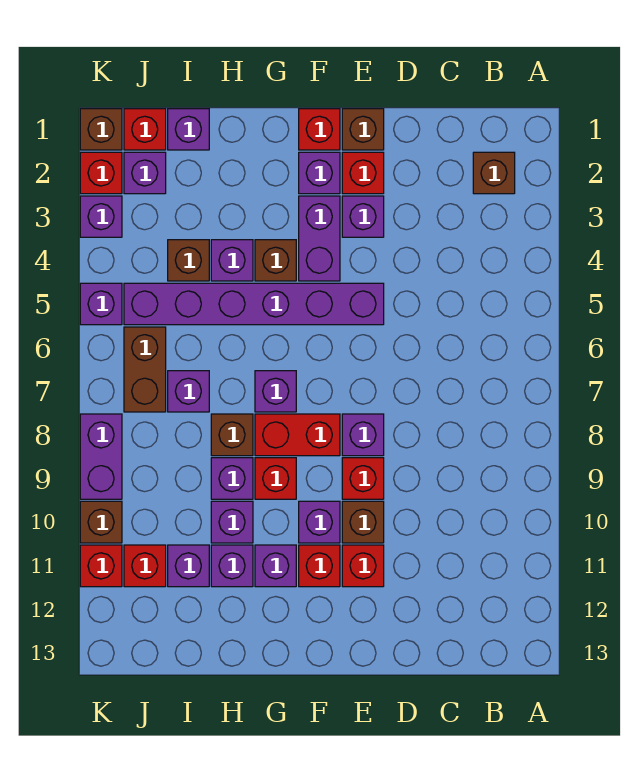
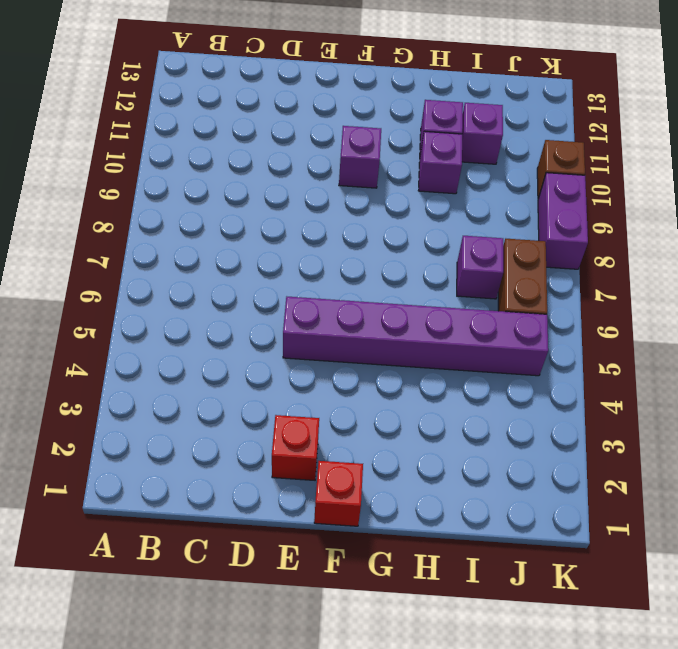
none -> brown 1x1 brick [473,152,515,194]
none -> brown 1x1 brick [342,109,384,150]
none -> purple 1x1 brick [342,196,384,237]
none -> purple 1x1 brick [342,414,384,456]

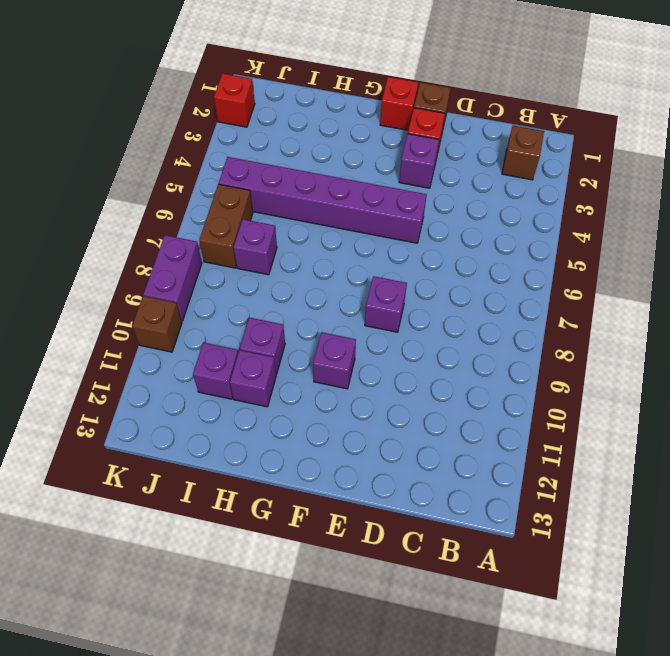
none -> red 1x1 brick [342,458,384,499]
none -> brown 1x1 brick [342,501,384,543]
none -> red 1x1 brick [342,545,384,587]
none -> purple 1x1 brick [299,152,340,194]

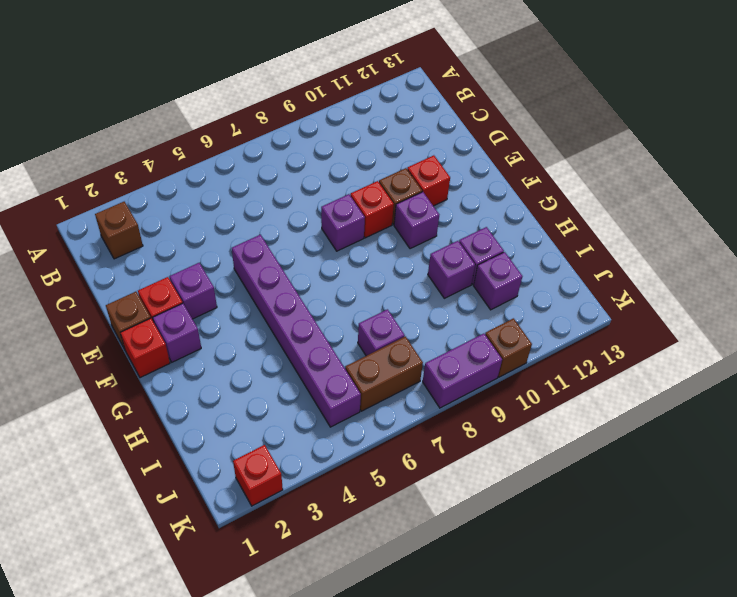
none -> purple 1x2 brick [299,196,340,281]
none -> red 1x2 brick [255,414,340,456]
none -> red 1x1 brick [299,545,340,587]
none -> brown 1x1 brick [255,240,296,281]

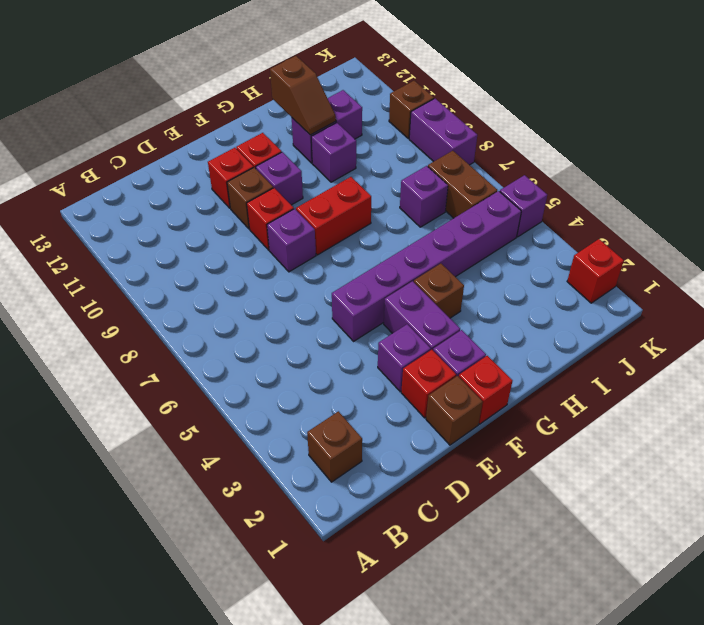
brown 1x2 slope [270,56,336,135] -> none
none -> purple 1x1 brick [255,371,296,412]
none -> red 1x1 brick [255,458,296,499]
none -> purple 1x1 brick [255,545,296,587]
none -> purple 1x1 brick [211,240,253,281]

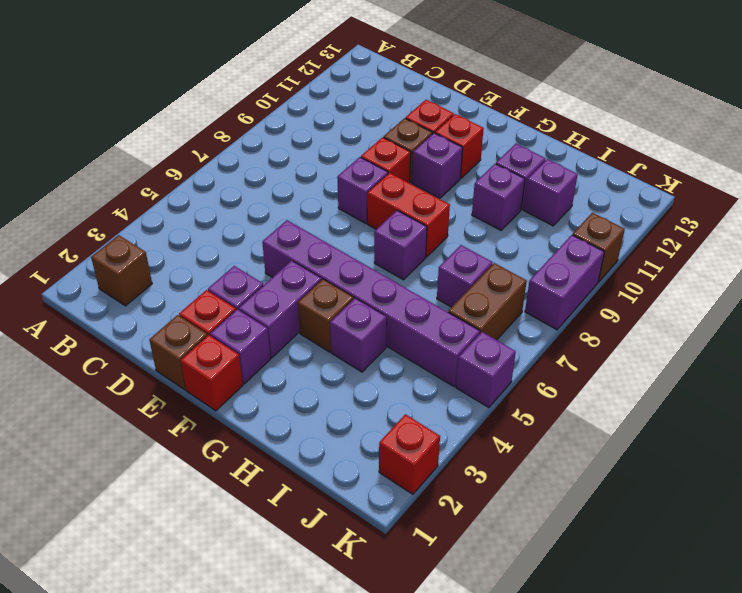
none -> red 1x1 brick [255,458,296,499]
none -> purple 1x1 brick [255,545,296,587]
none -> brown 1x1 brick [211,414,253,456]
none -> purple 1x1 brick [211,458,253,499]

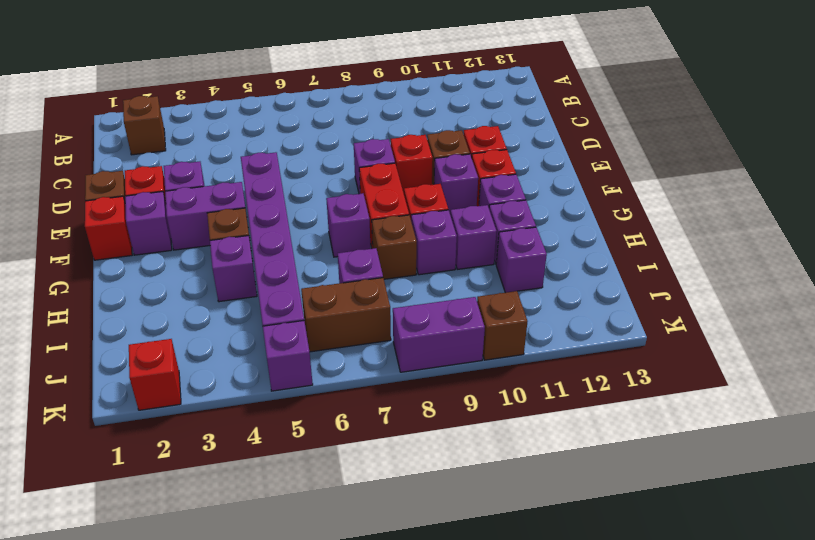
none -> purple 1x1 brick [168,109,209,150]
none -> brown 1x1 brick [168,240,209,281]
none -> red 1x1 brick [124,109,166,150]
none -> purple 1x1 brick [124,152,166,194]

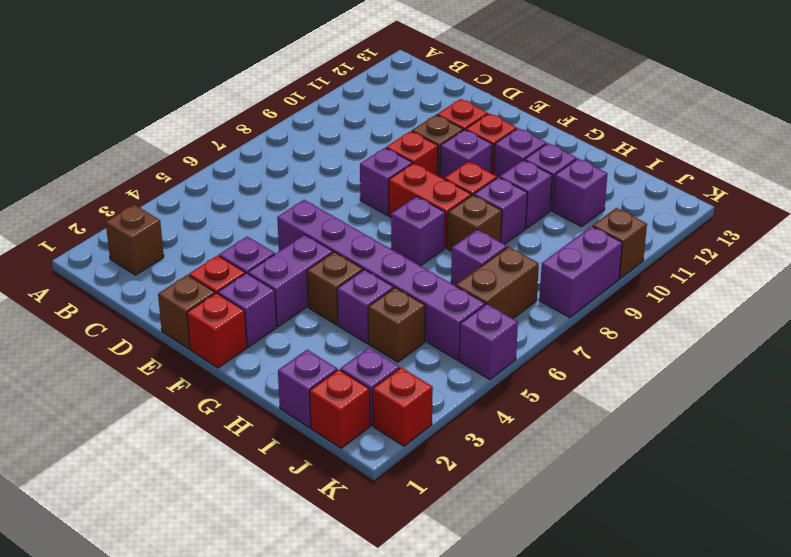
none -> red 1x1 brick [124,545,166,587]
none -> brown 1x1 brick [80,109,122,150]
none -> purple 1x1 brick [80,196,122,237]
none -> red 1x1 brick [80,545,122,587]

